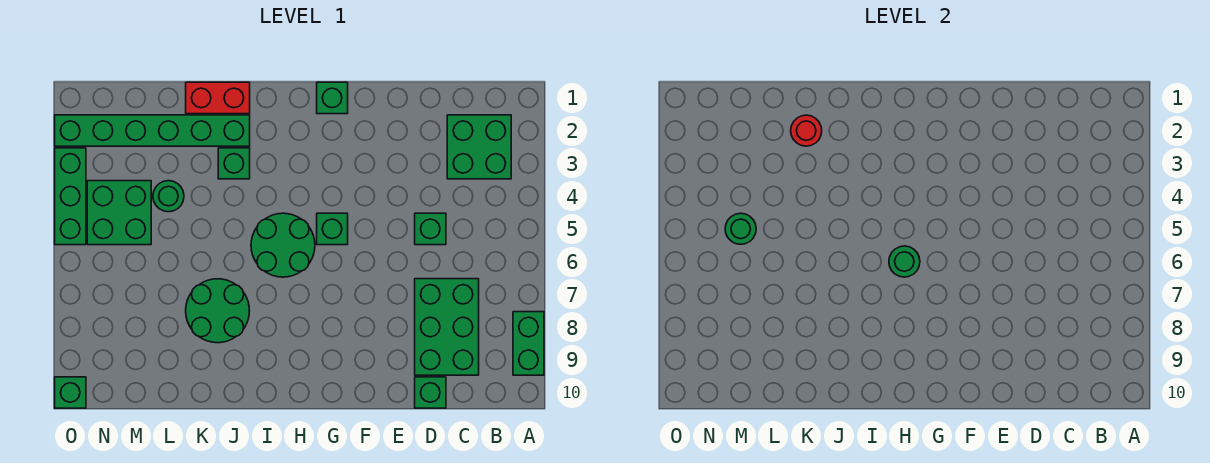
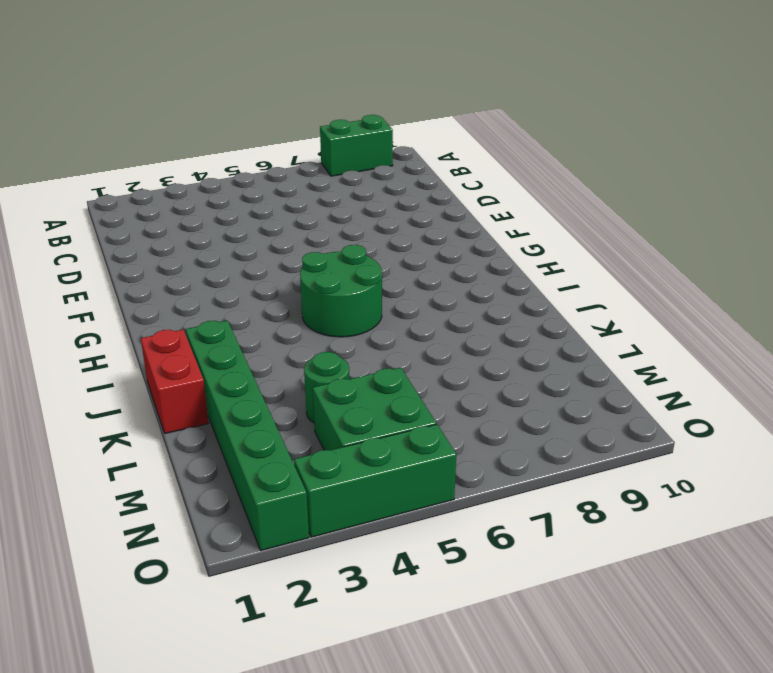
none -> green 2x2 brick [447,115,511,179]
none -> green 2x3 brick [415,279,479,375]
none -> green 1x1 brick [415,213,446,245]

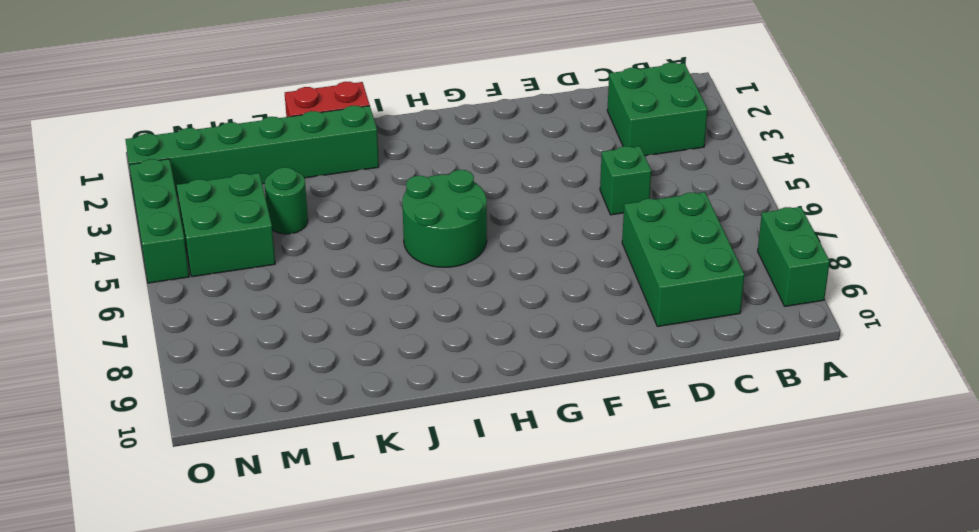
none -> green 1x1 brick [415,377,446,408]
none -> green 1x1 brick [317,82,348,114]
none -> green 1x1 brick [317,213,348,245]

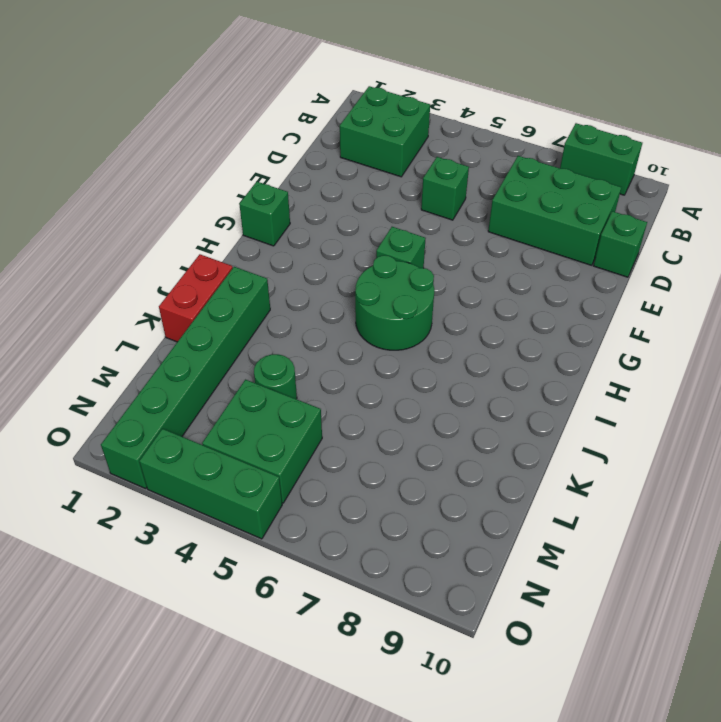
none -> green 1x1 brick [218,148,250,179]
none -> green 2x2 round brick [186,279,250,343]
none -> green 1x1 brick [55,377,86,408]

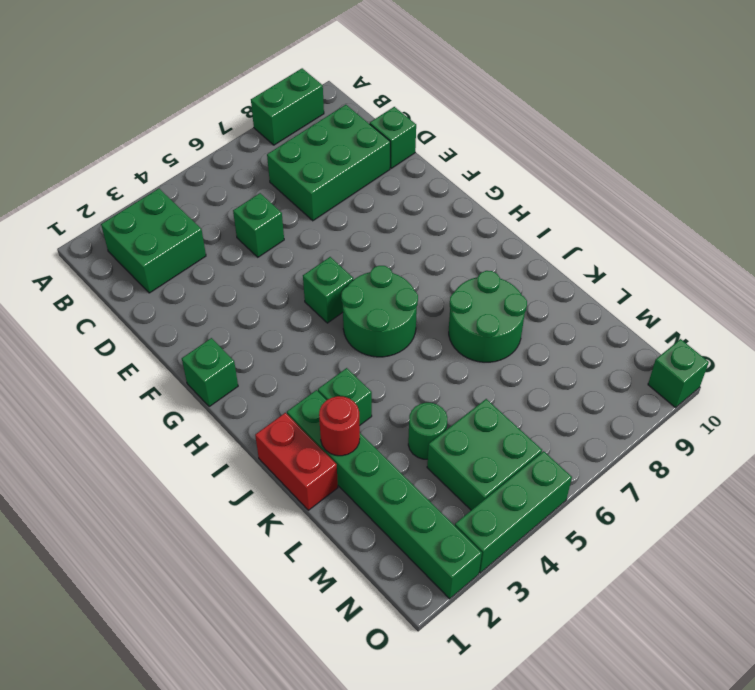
none -> green 1x1 round brick [889,246,920,277]
none -> green 1x1 round brick [725,213,756,244]

